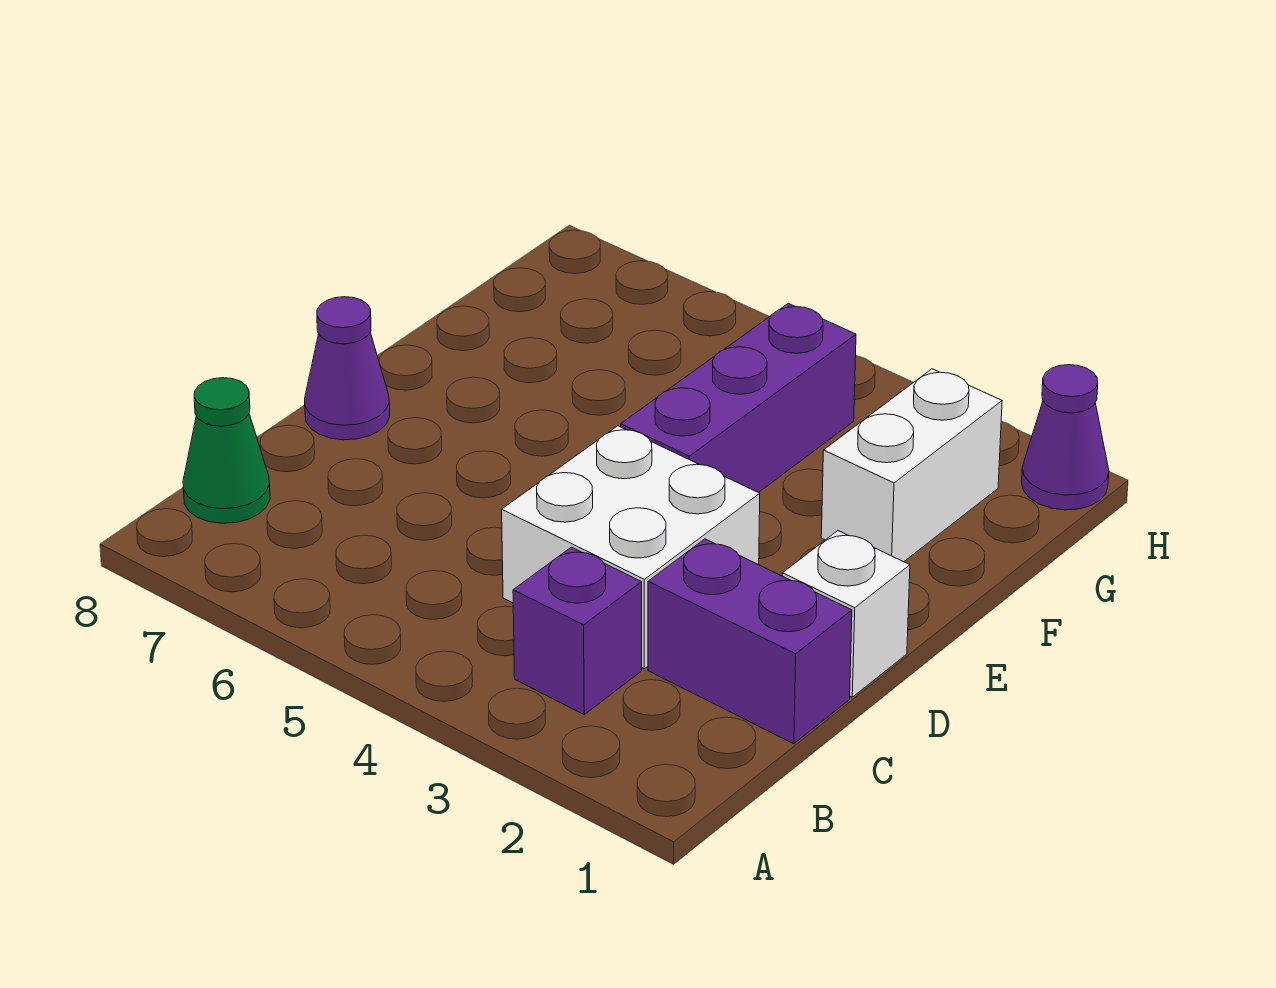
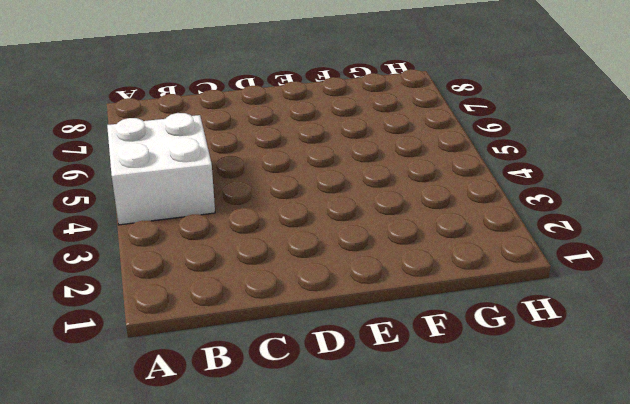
white 2x2 brick [107,113,215,225] -> white 2x2 brick moved to [502,426,760,669]
none -> purple 1x1 brick [513,547,642,714]
none -> green 1x1 cone [183,378,270,523]

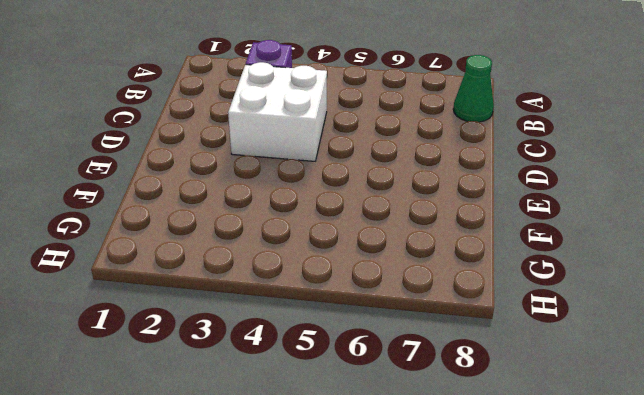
none -> purple 1x2 brick [648,539,852,744]
none -> white 1x1 brick [782,531,910,697]

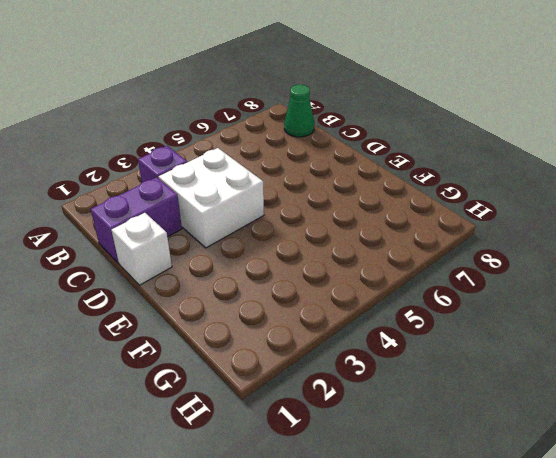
none -> purple 1x1 cone [305,297,390,440]
none -> purple 1x3 brick [621,304,856,493]

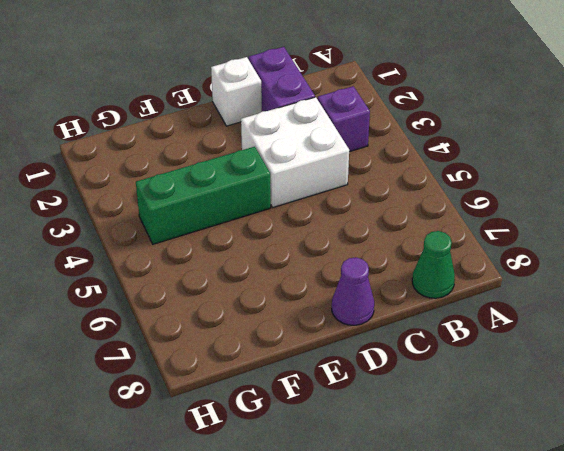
green 1x3 brick [136,147,271,244] -> purple 1x3 brick [621,304,856,493]
none -> white 1x2 brick [821,369,1002,562]
none -> purple 1x1 cone [1022,365,1109,510]

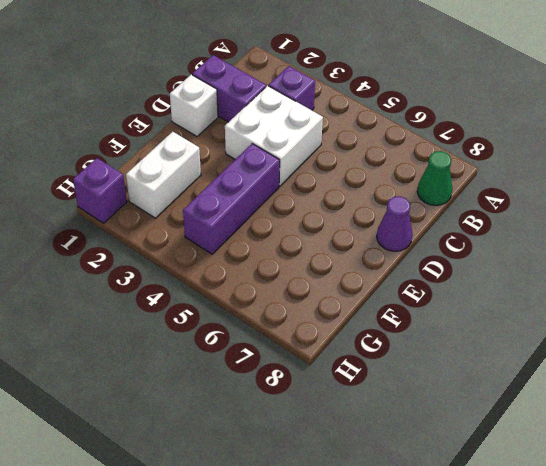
purple 1x1 brick [73,158,127,223] -> purple 1x1 cone [1022,365,1109,510]

